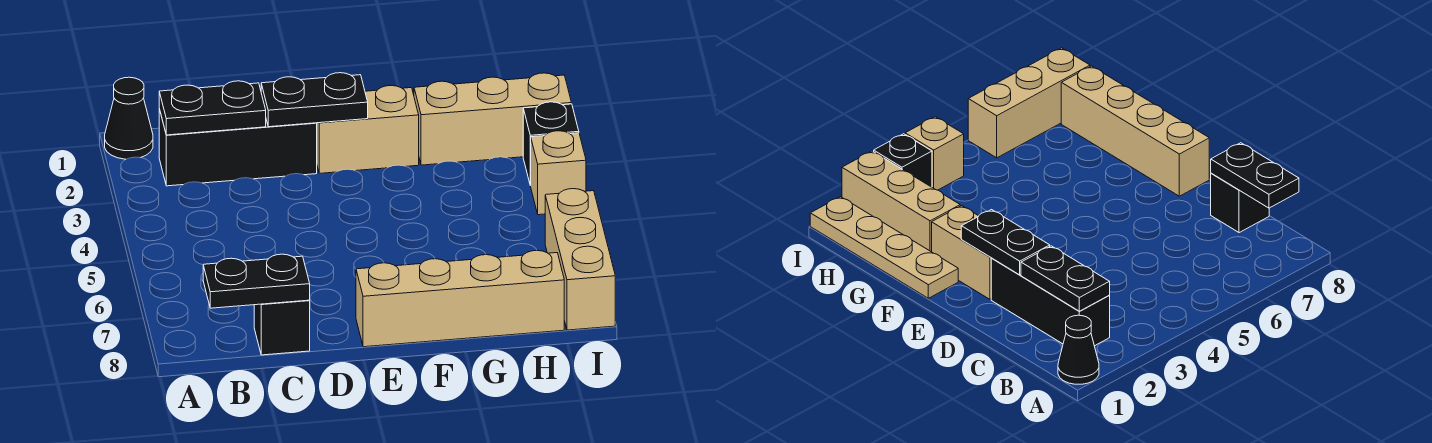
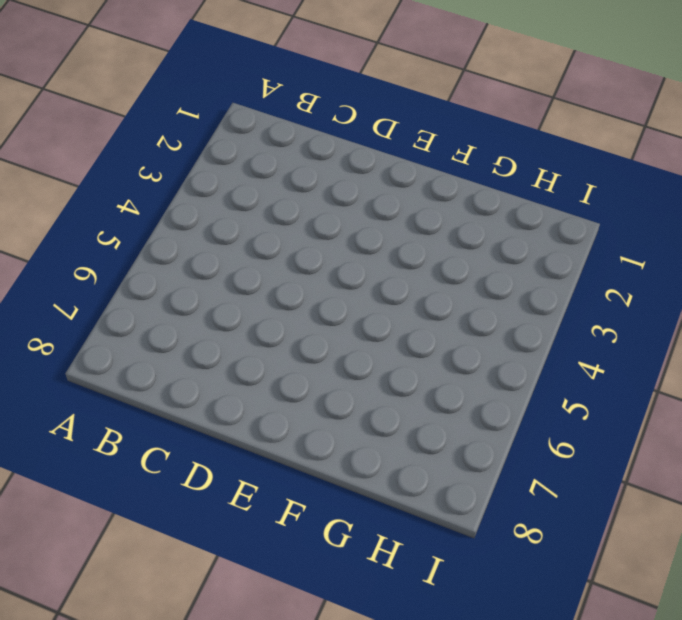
none -> black 1x1 cone [105,77,153,159]
none -> black 1x3 brick [159,109,317,186]
none -> black 1x1 brick [254,300,310,355]

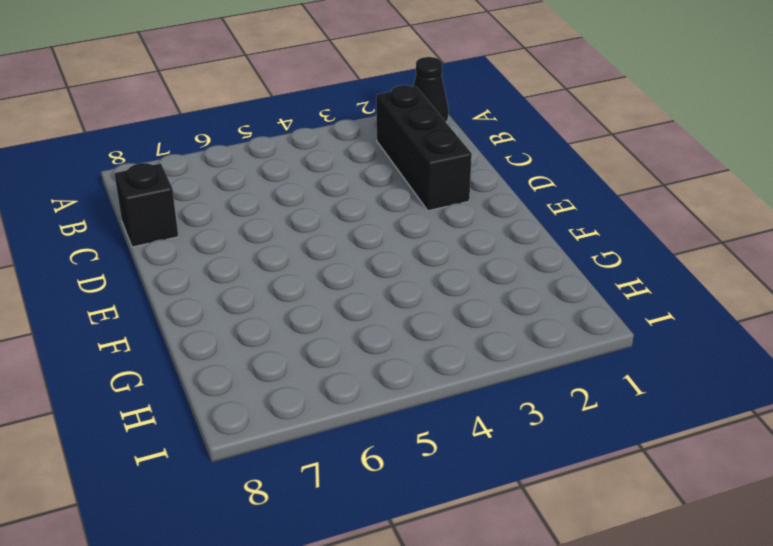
none -> tan 1x2 brick [317,86,419,173]
none -> tan 1x4 brick [356,251,564,347]
none -> tan 1x4 plate [810,197,958,298]

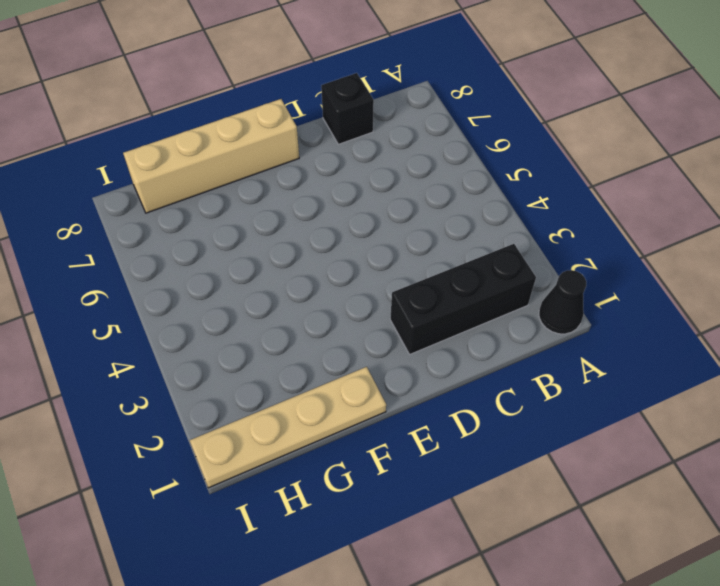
none -> tan 1x2 brick [317,86,419,173]
none -> tan 1x3 brick [414,73,572,165]
none -> black 1x1 brick [523,102,579,185]

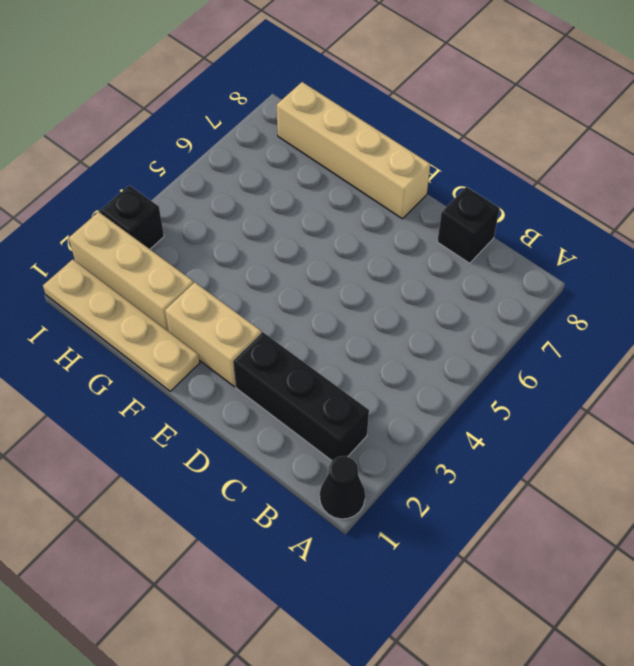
none -> tan 1x1 brick [530,131,586,215]
none -> tan 1x3 brick [545,189,615,330]
none -> black 1x2 plate [159,81,266,135]

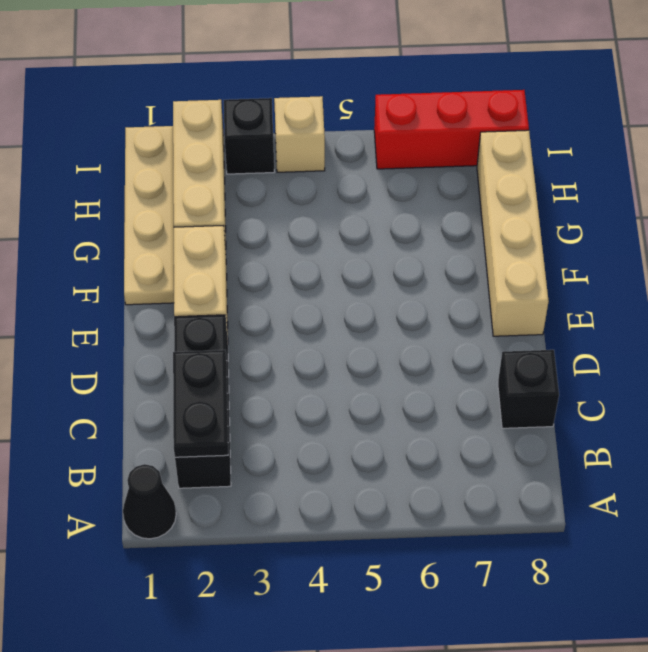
red 1x3 brick [374,90,529,169] -> tan 1x3 brick [545,189,615,330]
none -> black 1x2 plate [203,254,310,308]
none -> black 1x2 plate [261,73,368,127]

